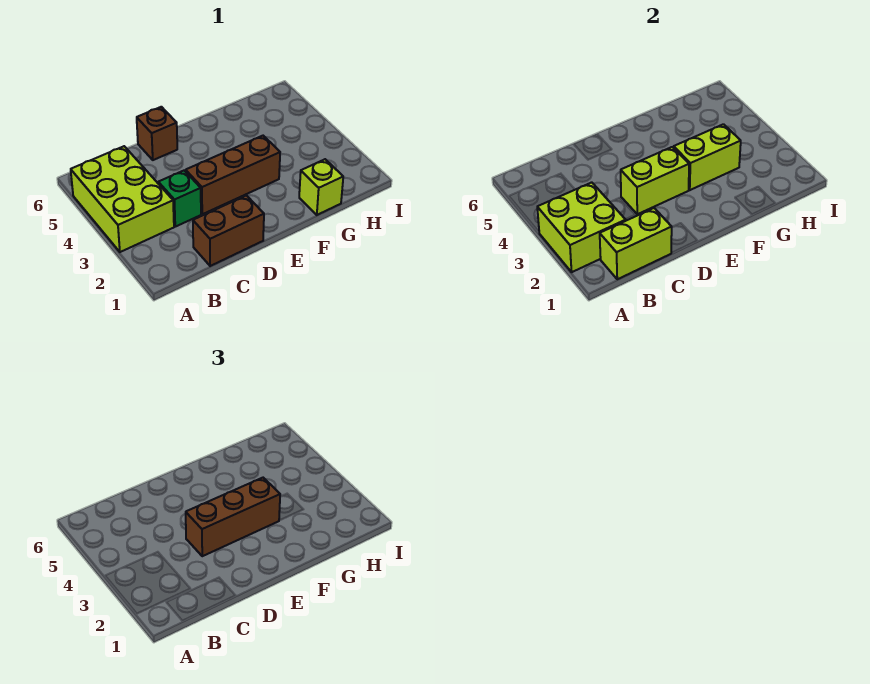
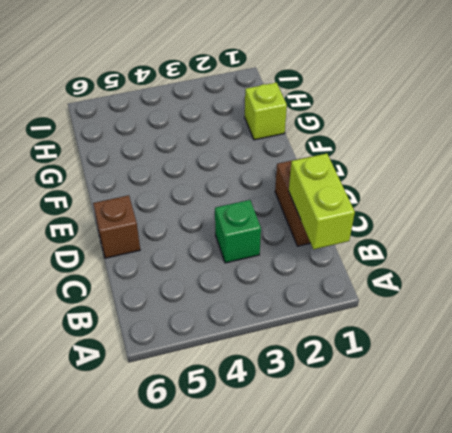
none -> lime 2x3 brick [71,146,174,252]
none -> brown 1x3 brick [186,136,280,214]

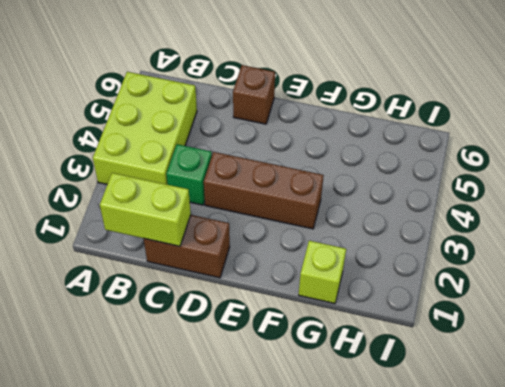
none -> lime 2x2 brick [537,182,626,272]
none -> lime 1x2 brick [621,147,689,214]

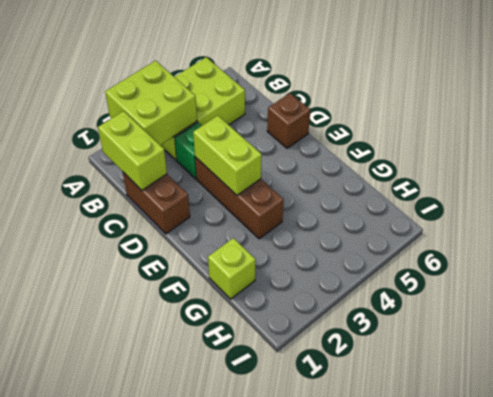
none -> lime 1x2 brick [674,124,741,190]
none -> brown 1x3 brick [186,478,280,556]

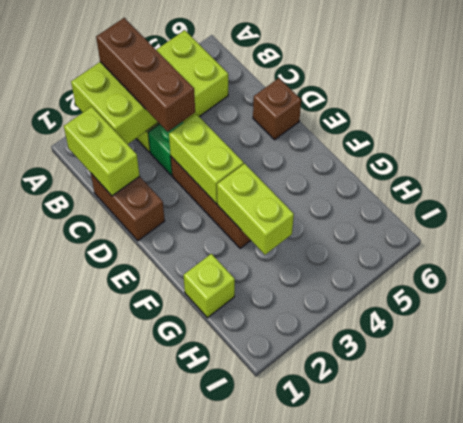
brown 1x3 brick [96,18,195,132] -> brown 1x3 brick moved to [186,478,280,556]

